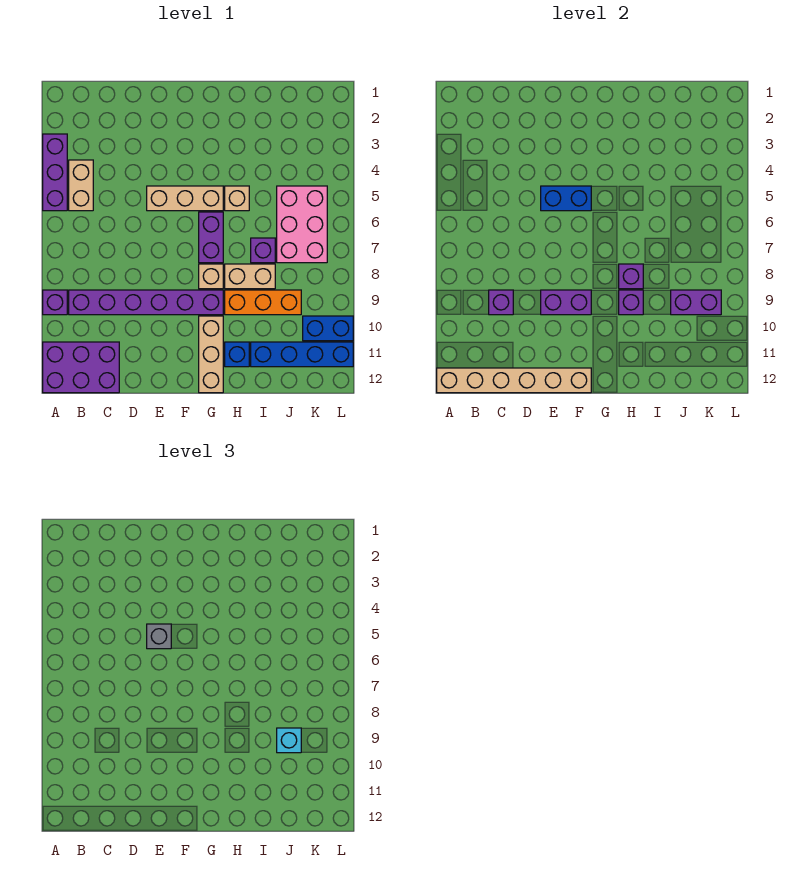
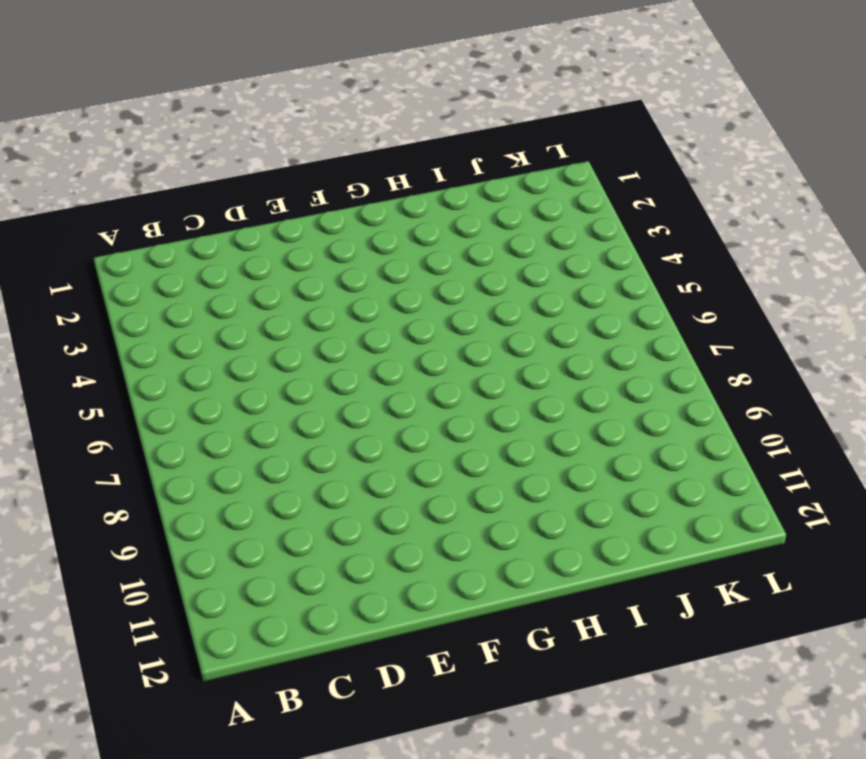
none -> purple 1x3 brick [43,134,67,211]
none -> purple 1x1 brick [43,290,67,315]
none -> purple 2x3 brick [43,342,119,393]

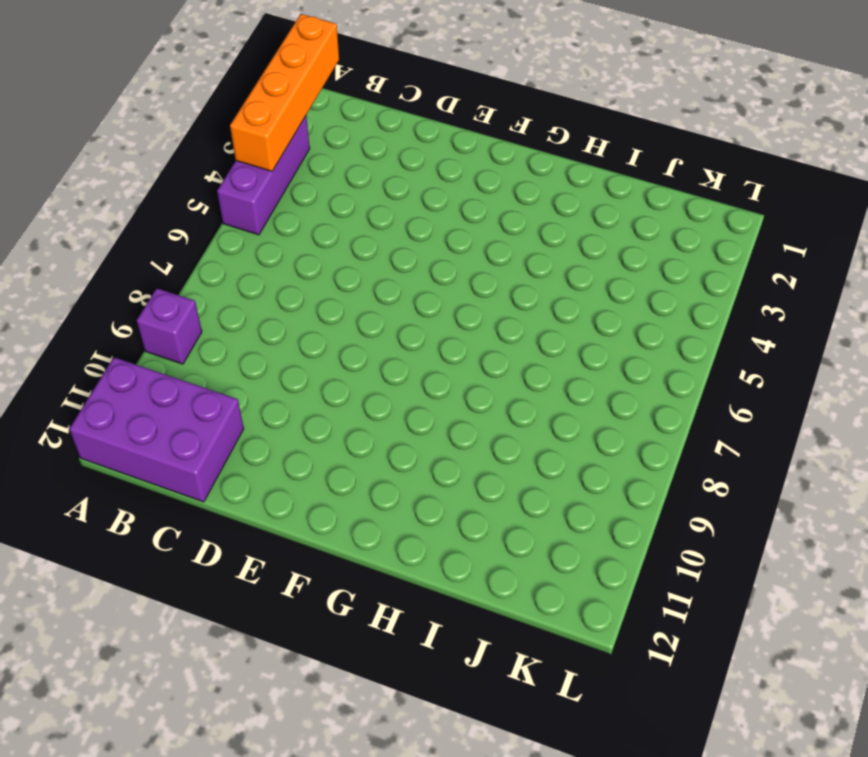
orange 1x4 brick [230,14,339,171] -> none
none -> tan 1x2 brick [69,160,93,211]
none -> purple 1x6 brick [69,290,223,315]
none -> tan 1x3 brick [147,186,223,211]

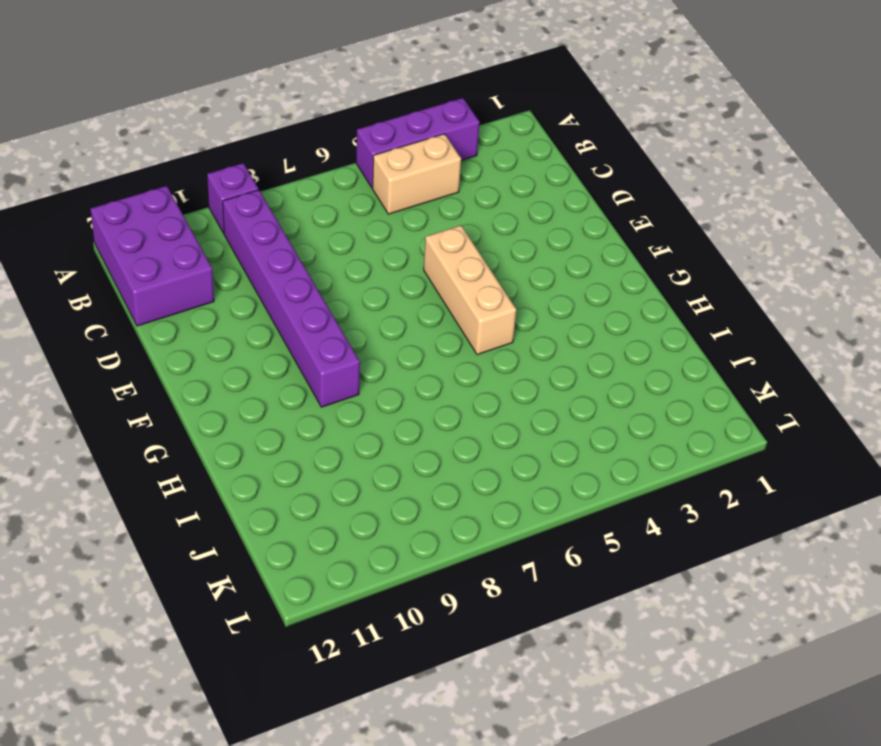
none -> purple 1x2 brick [199,212,223,263]
none -> tan 1x1 brick [199,264,223,289]
none -> tan 1x3 brick [199,316,223,393]

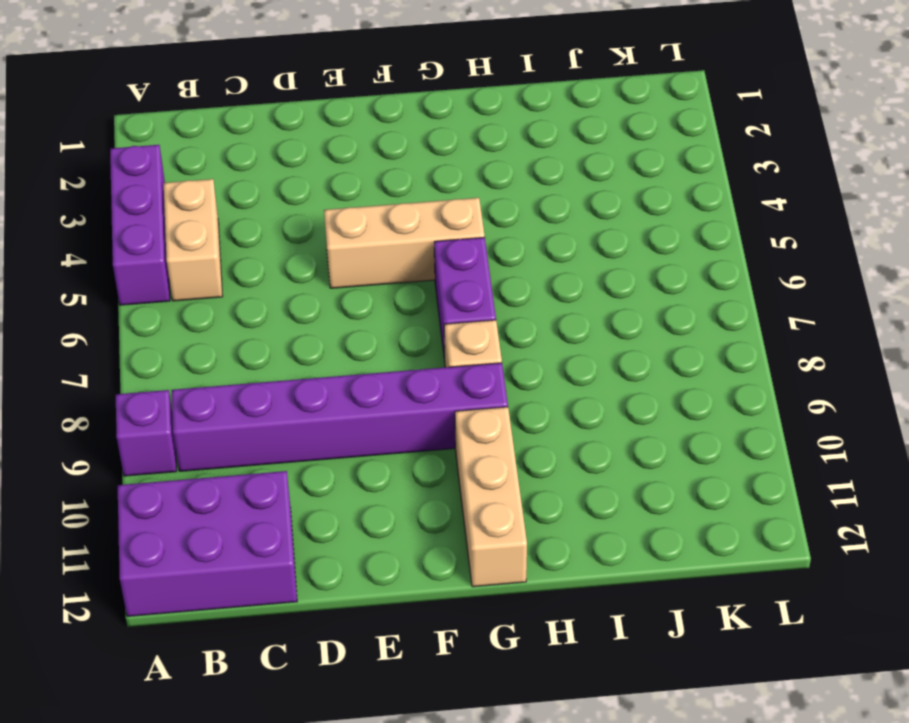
none -> tan 1x1 brick [225,186,249,211]
none -> tan 1x2 brick [225,264,275,289]
none -> orange 1x3 brick [225,290,301,315]

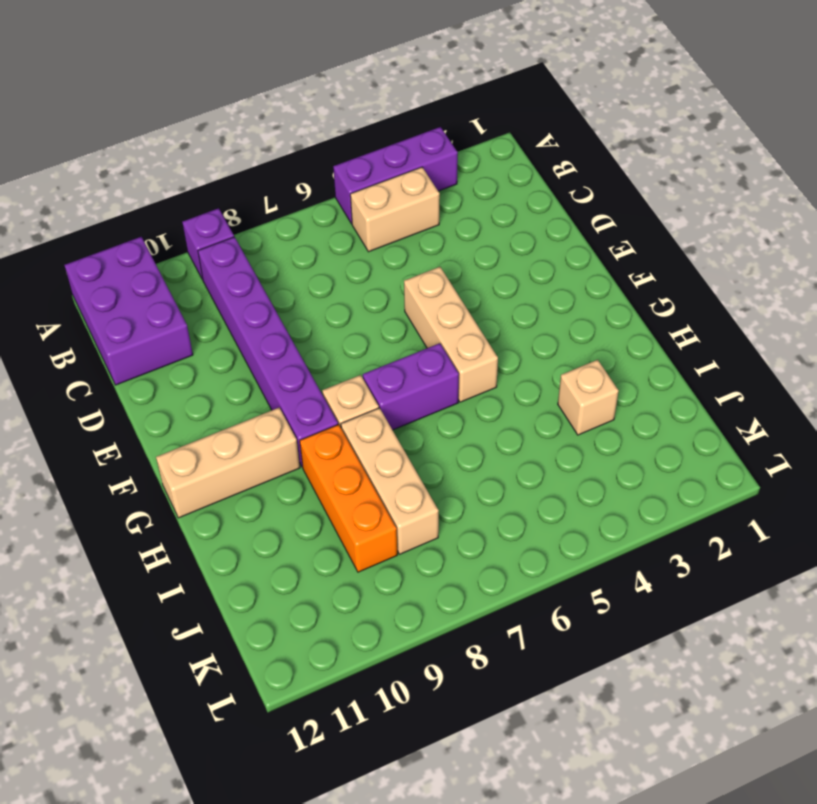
tan 1x3 brick [341,408,439,554] -> tan 1x2 brick [225,264,275,289]
tan 1x1 brick [558,360,619,435] -> tan 1x1 brick moved to [225,186,249,211]
none -> blue 1x1 brick [225,342,249,367]
none -> purple 1x1 brick [251,238,275,263]
none -> blue 1x4 brick [251,342,353,367]

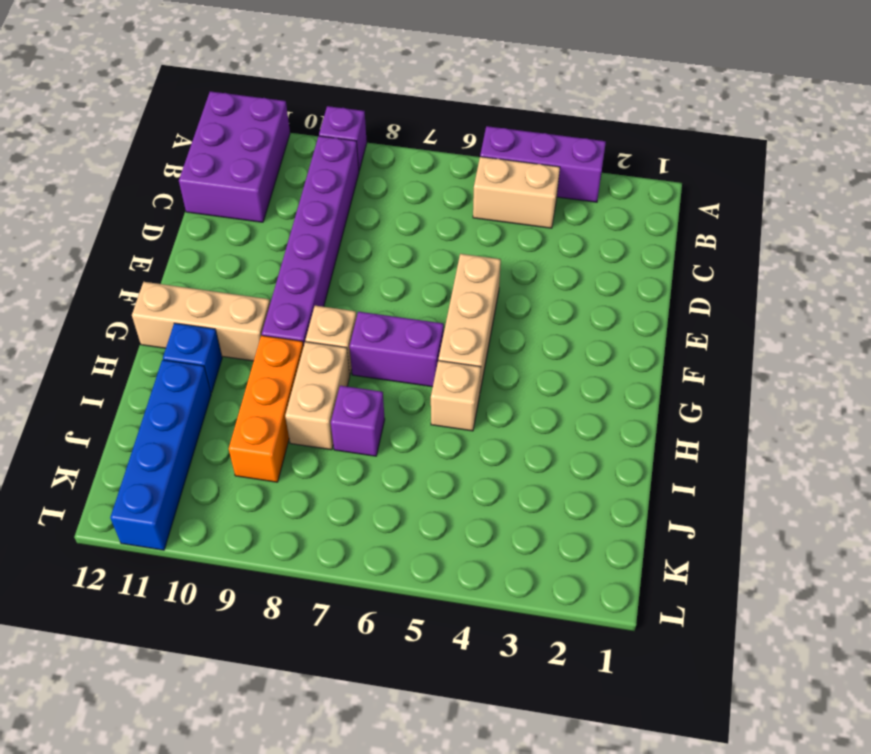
none -> pink 2x3 brick [277,186,327,263]
none -> blue 1x2 brick [303,316,353,341]
none -> tan 1x6 brick [437,368,591,393]

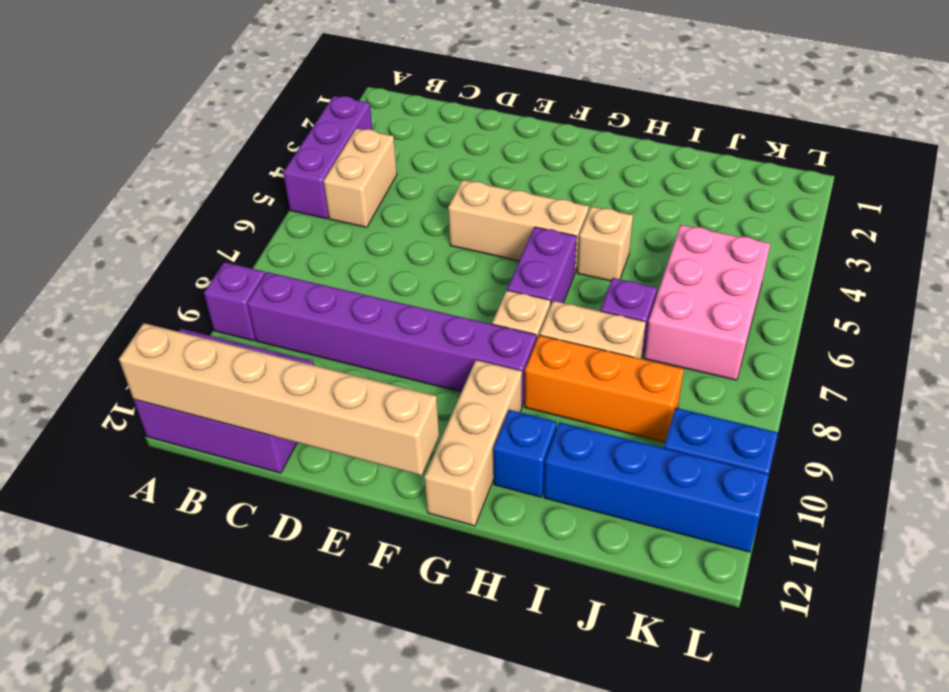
none -> purple 1x1 brick [489,290,513,315]
none -> blue 1x2 brick [541,186,591,211]
none -> purple 1x2 brick [541,290,591,315]

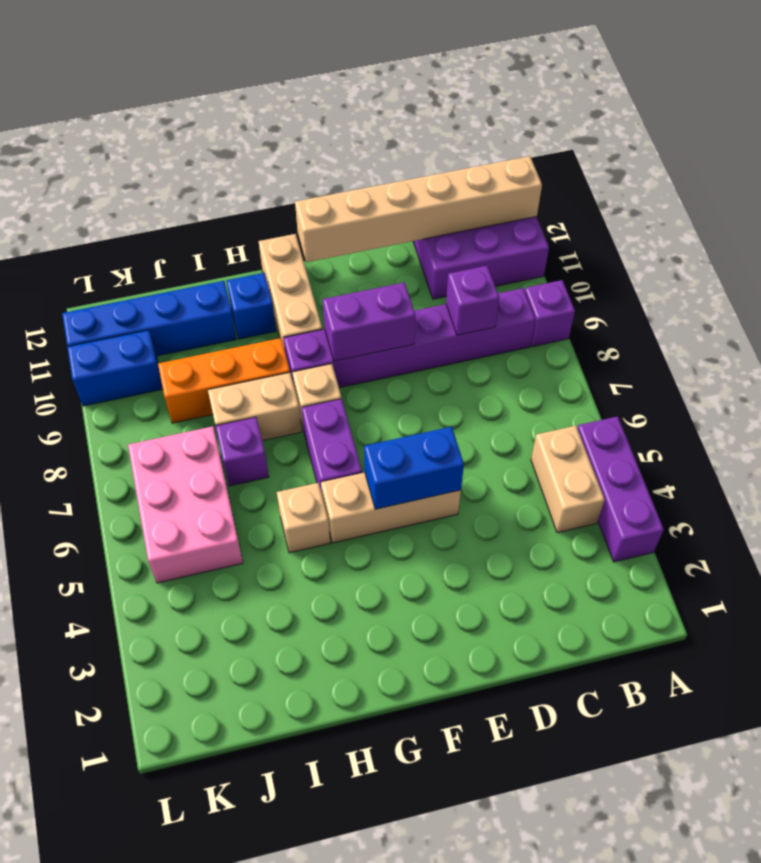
none -> purple 1x1 brick [619,264,643,289]
none -> purple 1x1 brick [619,290,643,315]
none -> purple 1x2 brick [671,290,721,315]

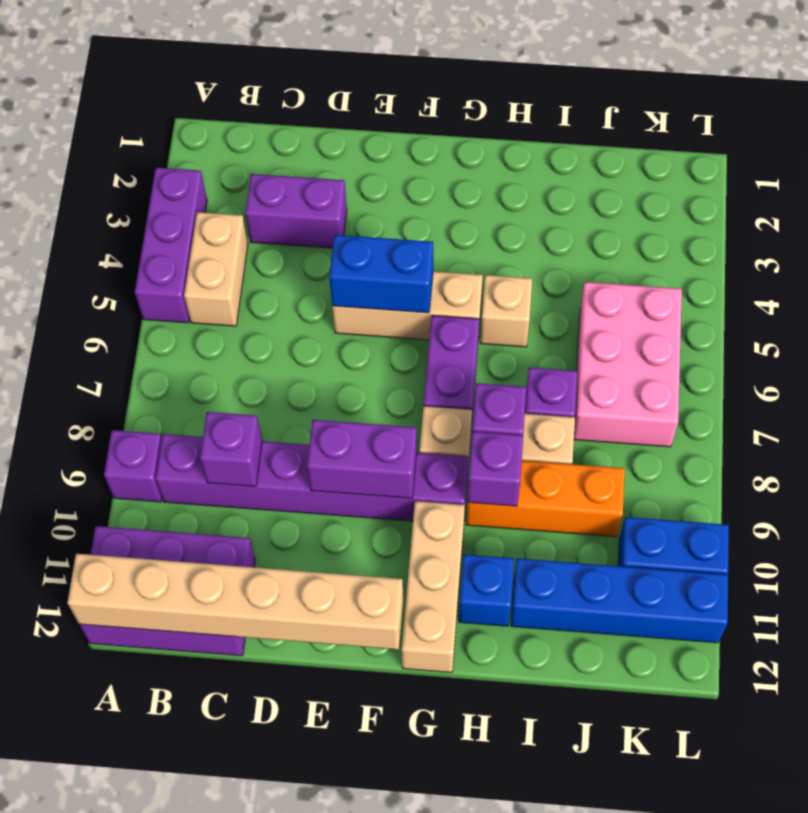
purple 1x2 brick [245,174,347,248] -> purple 1x2 brick moved to [671,290,721,315]
none -> grey 1x1 brick [147,624,171,649]
none -> cyan 1x1 brick [277,728,301,753]

